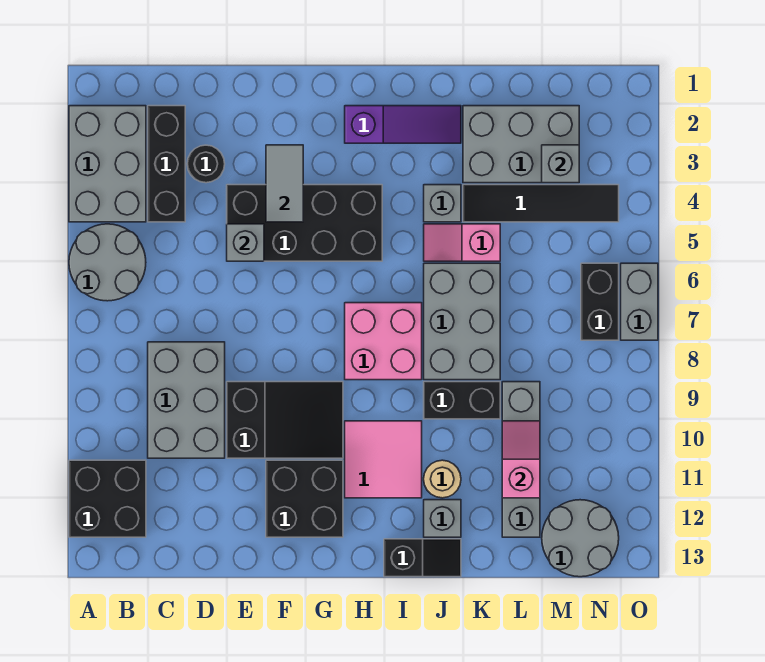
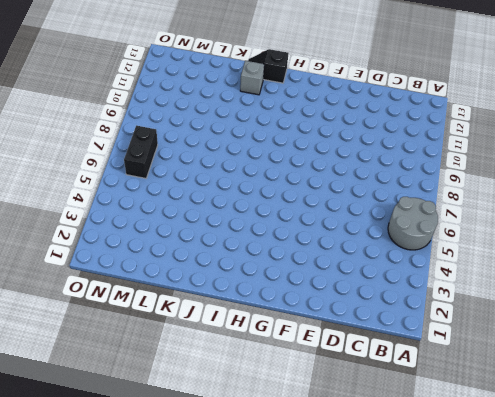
none -> grey 2x3 brick [69,106,146,222]
none -> black 2x2 brick [69,460,146,537]
none -> black 1x3 brick [148,106,185,222]

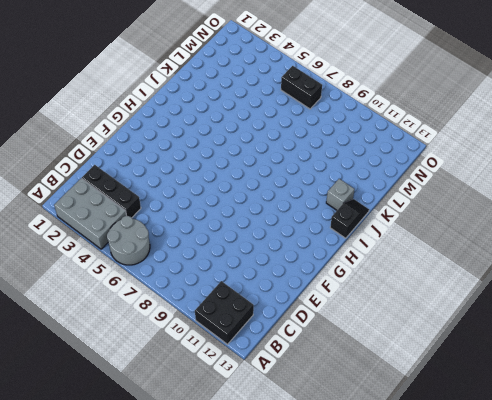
none -> grey 2x3 brick [148,342,225,458]
none -> black 1x1 round brick [187,145,225,183]
none -> black 2x4 brick [227,185,382,261]

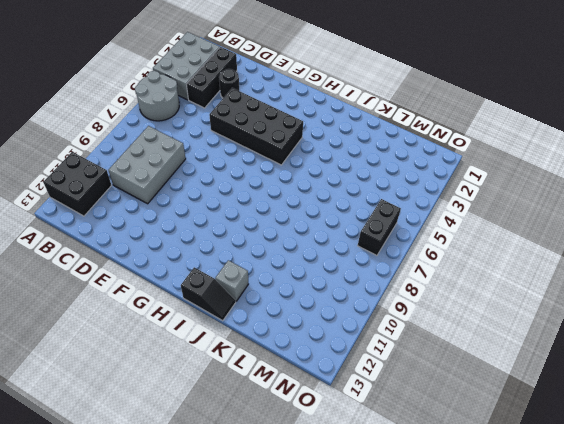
none -> black 2x3 slope [227,382,343,458]
none -> black 2x2 brick [266,460,343,537]
none -> purple 1x3 slope [345,106,461,143]

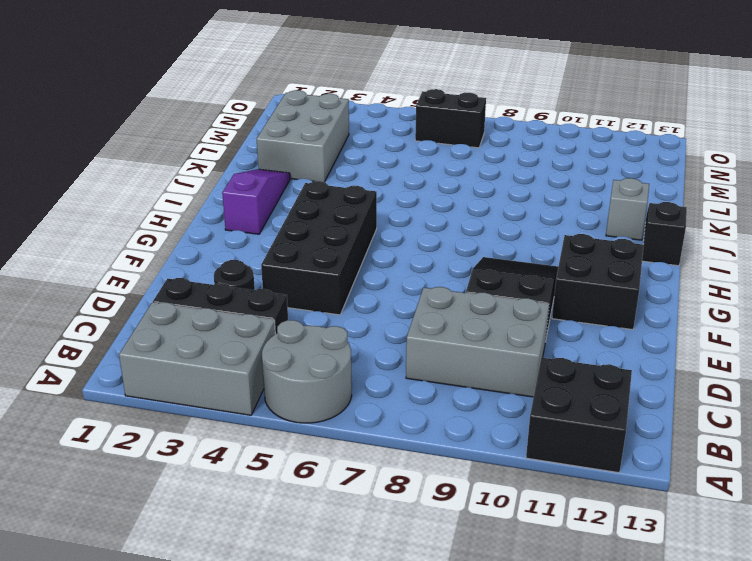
none -> pink 2x2 brick [345,303,422,380]
none -> pink 2x2 tile [345,421,422,498]
none -> grey 1x1 brick [424,185,461,222]

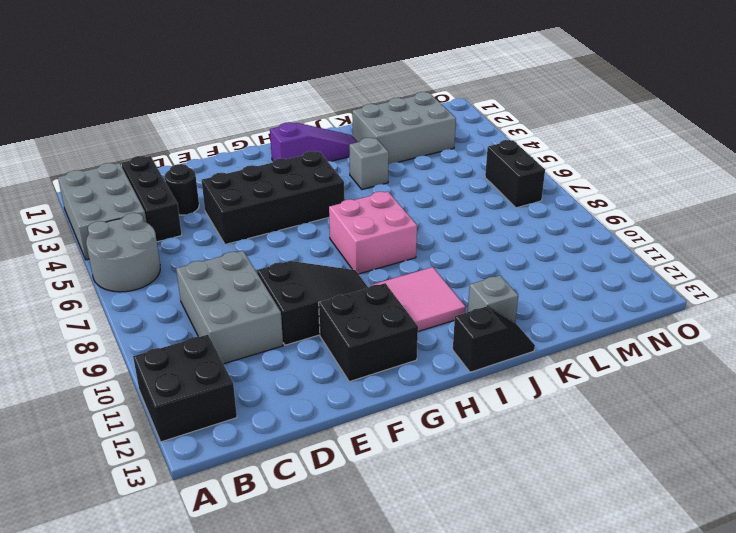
none -> pink 1x2 slope [424,224,500,261]
none -> grey 2x3 brick [424,263,500,380]
none -> black 1x2 brick [424,382,500,419]

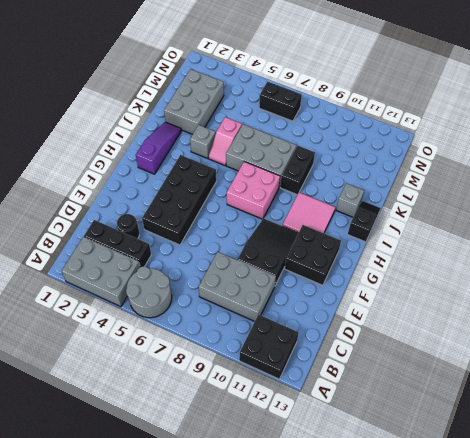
none -> tan 1x1 round brick [424,460,461,498]
none -> black 1x4 tile [463,185,619,222]
none -> grey 1x4 brick [502,382,540,537]

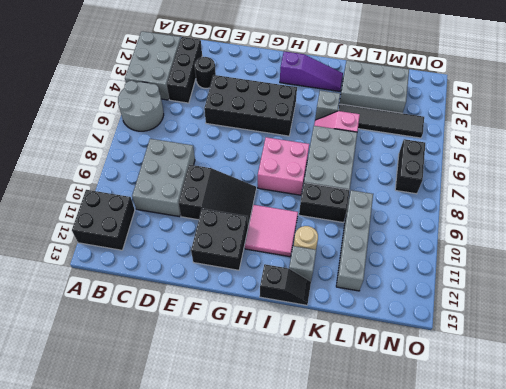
none -> grey 2x2 round brick [542,500,619,577]
none -> grey 1x2 brick [621,263,658,340]
none -> grey 1x1 brick [227,224,264,261]

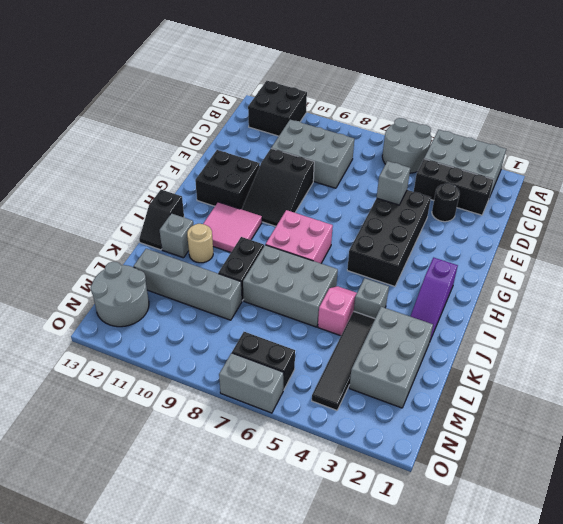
none -> grey 1x2 tile [266,145,303,222]
none -> pink 1x2 slope [502,421,540,498]
none -> grey 1x1 brick [542,145,579,183]

